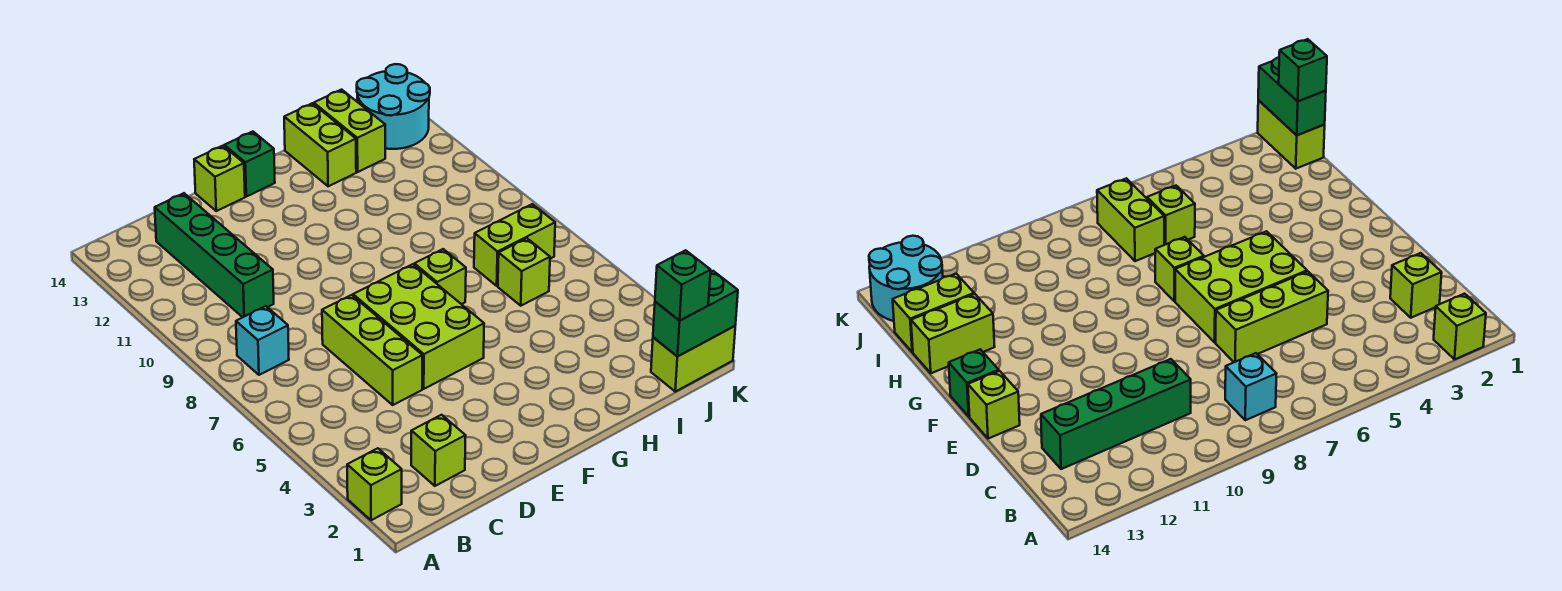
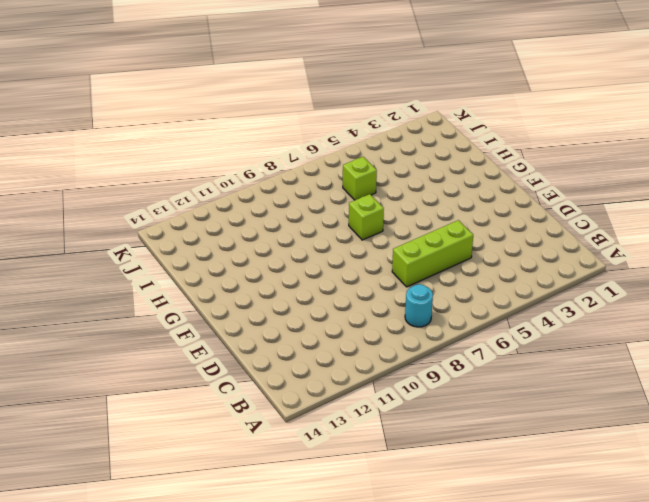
cyan 1x1 round brick [405,284,433,327] -> cyan 1x1 brick [236,306,289,375]
none -> lime 1x1 brick [347,448,402,520]
none -> lime 1x1 brick [411,415,466,486]
none -> green 1x4 brick [155,193,274,317]

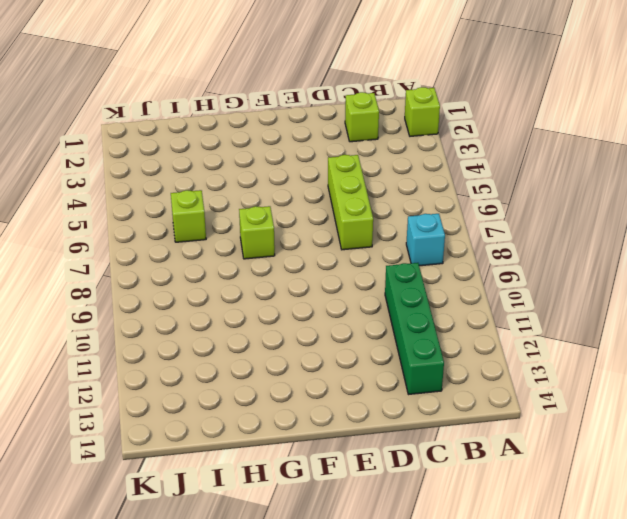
none -> lime 2x3 brick [353,264,484,389]
none -> lime 1x1 brick [194,146,245,211]
none -> green 1x1 brick [224,132,275,197]

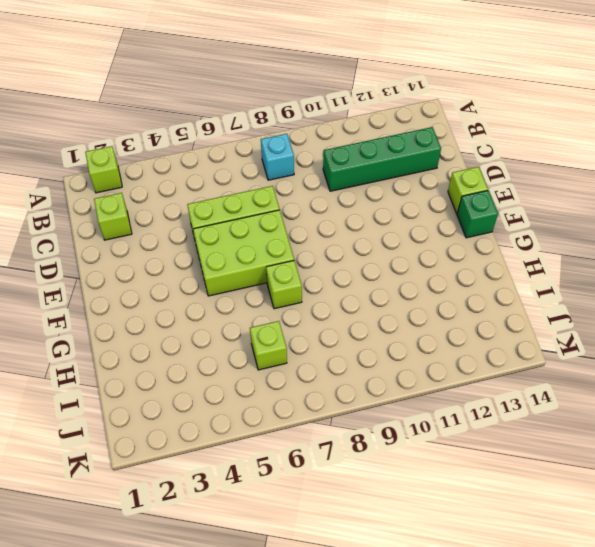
none -> lime 1x2 brick [284,103,356,186]
none -> lime 1x2 brick [474,204,555,286]
none -> lime 1x2 brick [314,90,385,172]

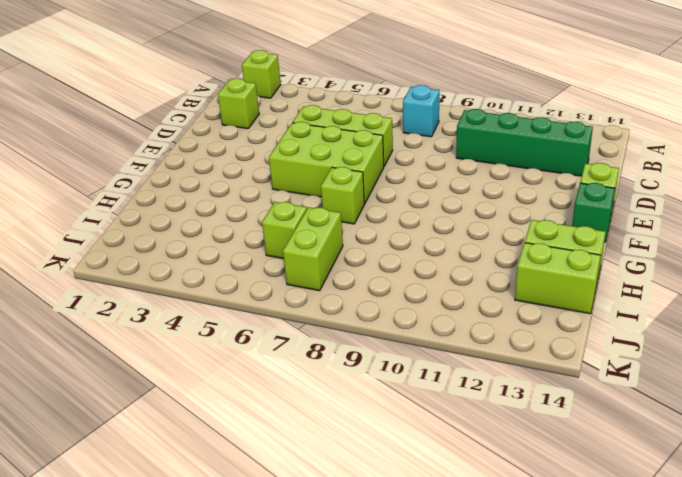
none -> lime 1x2 brick [651,326,735,392]
none -> cyan 2x2 round brick [357,64,430,149]
none -> green 1x2 brick [653,271,738,357]

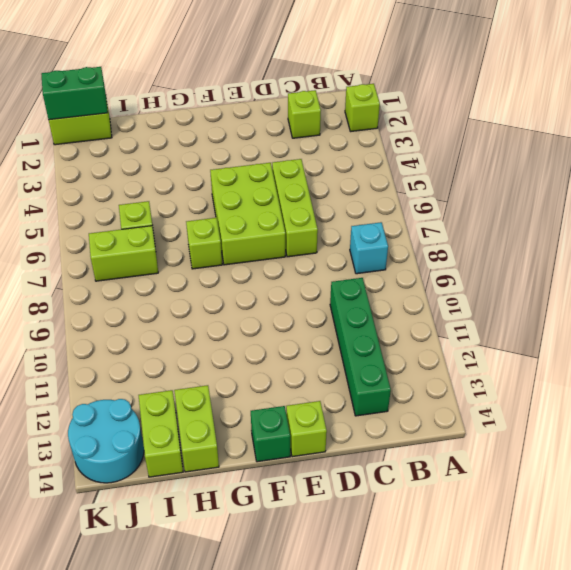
none -> green 1x1 brick [655,250,711,321]

